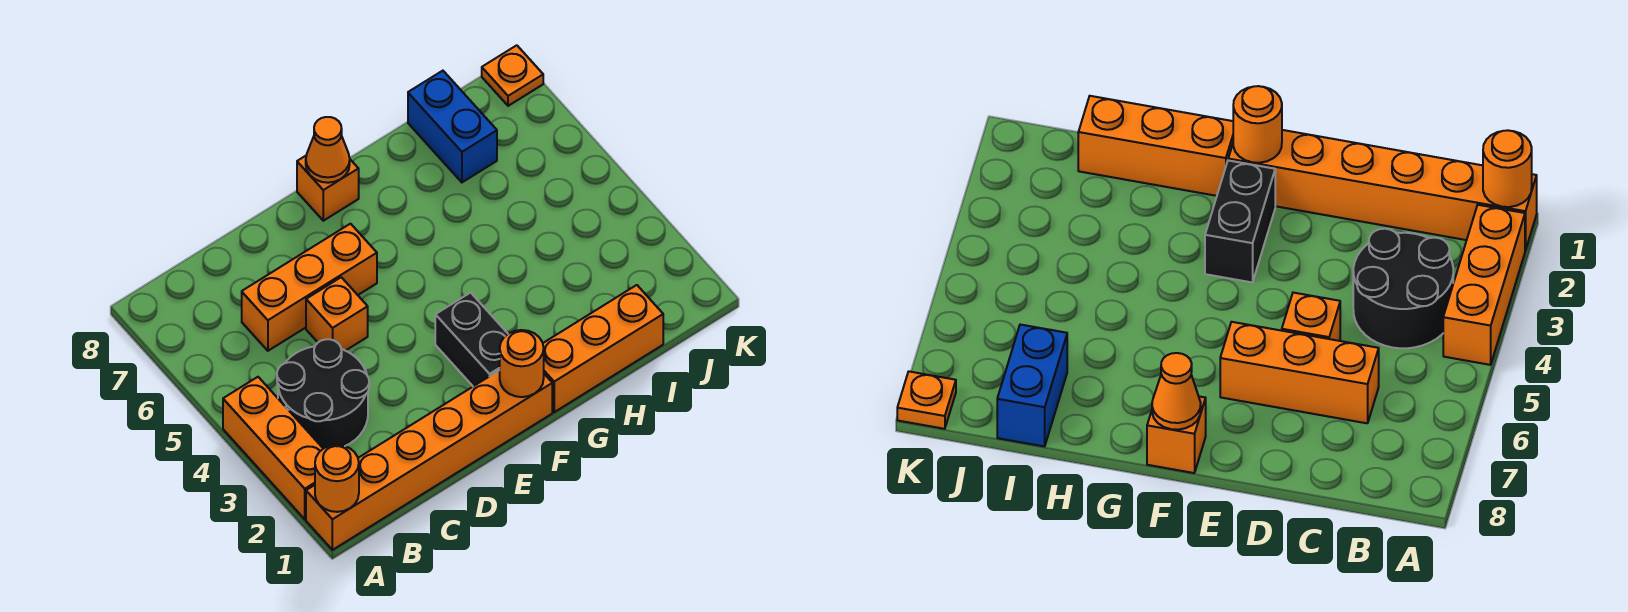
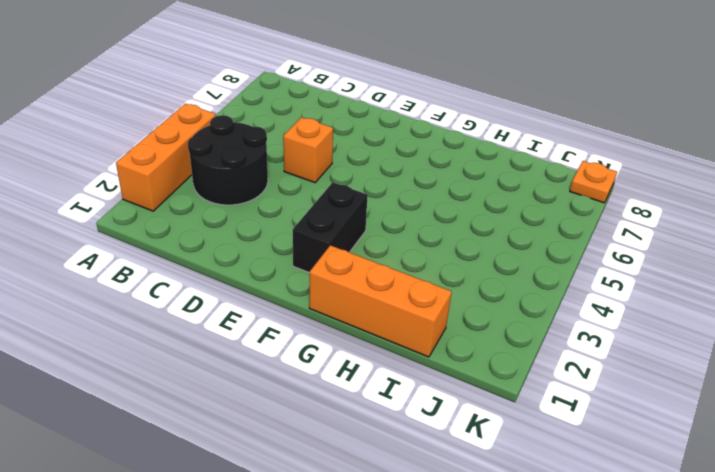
none -> orange 1x6 brick [306,370,552,550]
none -> orange 1x3 brick [242,224,377,351]
none -> orange 1x1 brick [297,156,359,221]

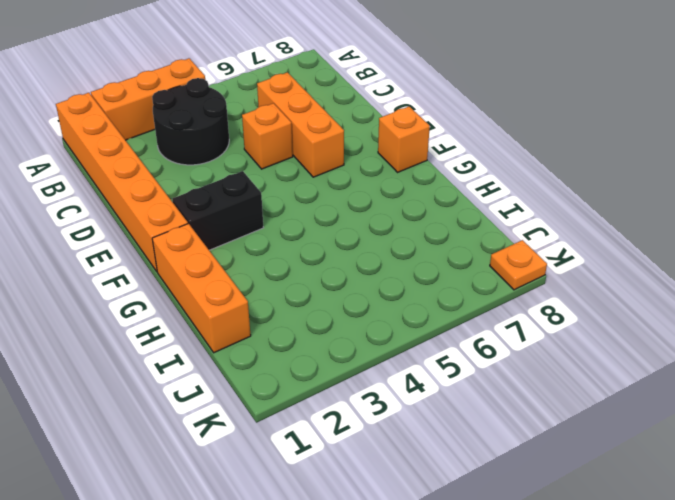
none -> blue 1x2 brick [408,71,497,182]
none -> orange 1x1 round brick [315,445,359,512]
none -> orange 1x1 round brick [500,330,544,397]

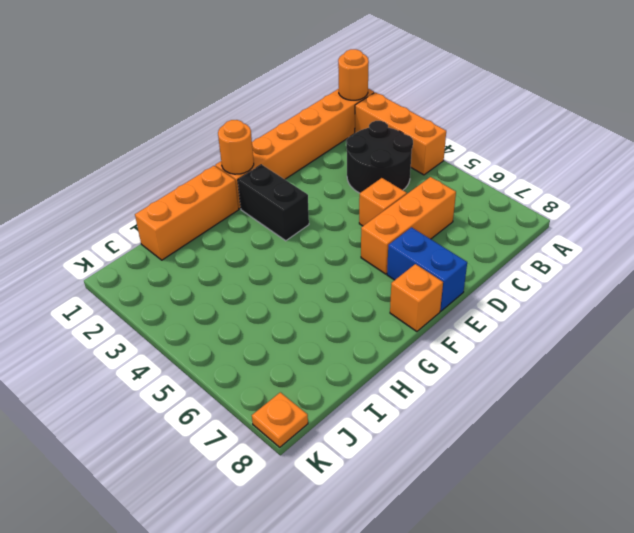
blue 1x2 brick [387,227,467,311] -> blue 1x2 brick moved to [408,71,497,182]
none -> orange 1x1 cone [306,117,350,183]

